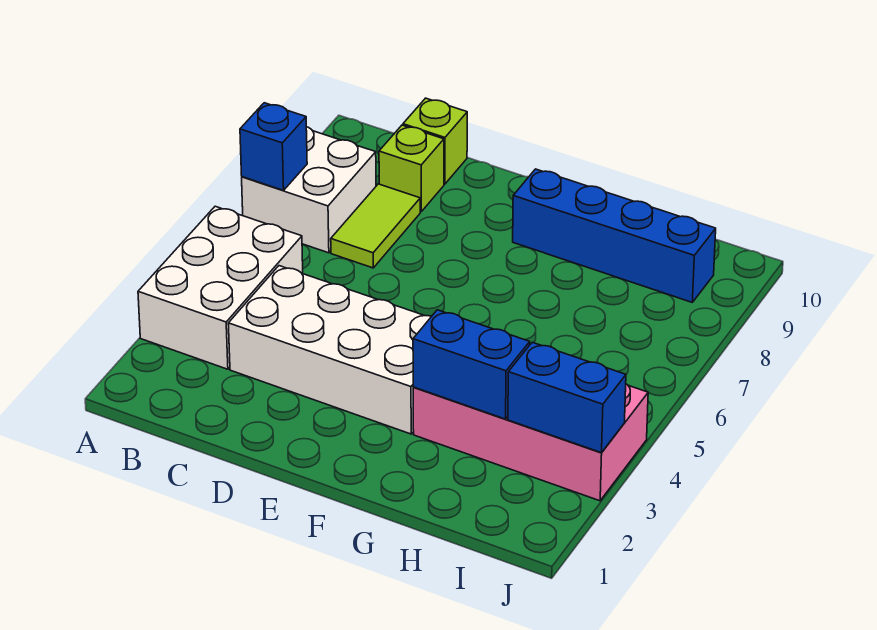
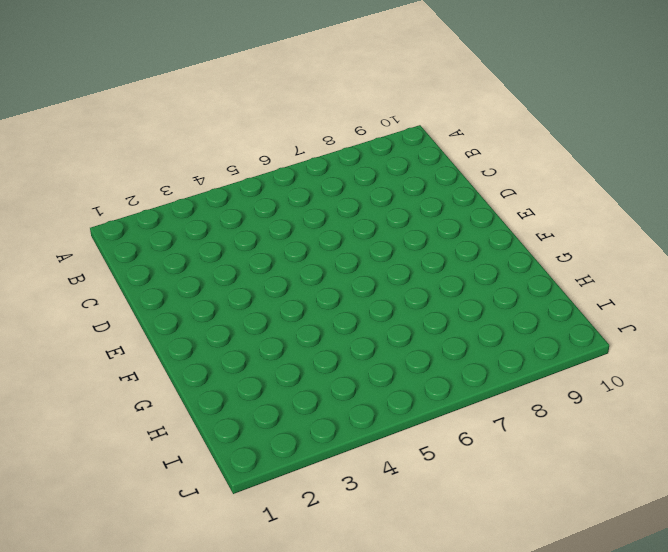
none -> white 2x3 brick [138,206,303,369]
none -> white 2x2 brick [242,127,376,253]

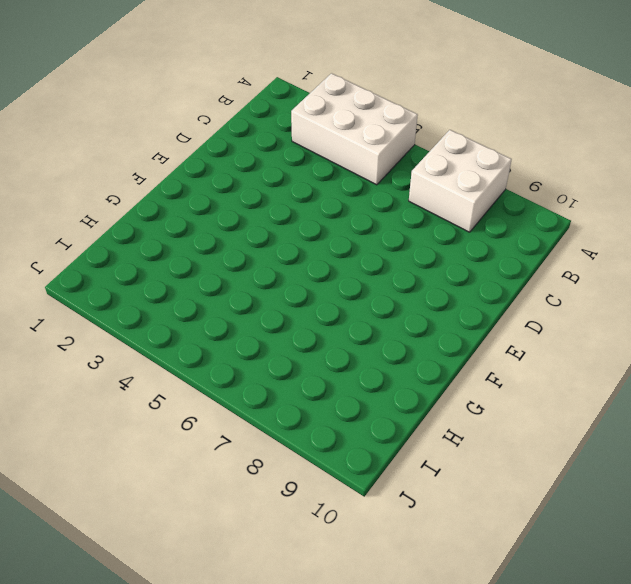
none -> white 2x4 brick [228,266,432,434]
none -> lime 1x2 tile [331,184,420,268]

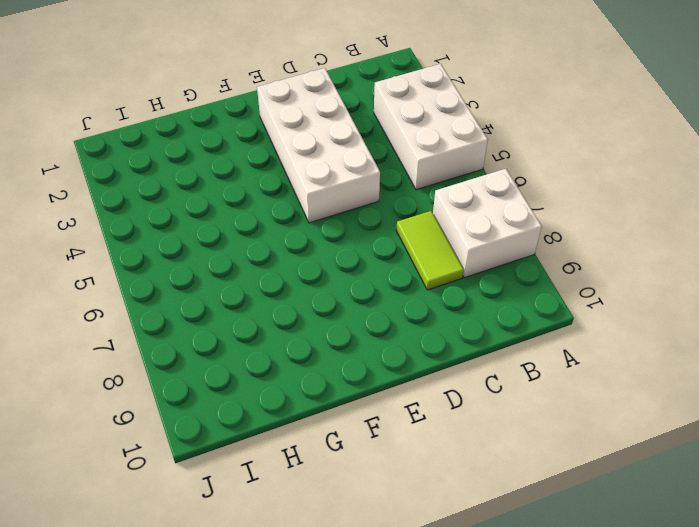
white 2x4 brick [257,68,380,223] -> white 2x4 brick turned to [228,266,432,434]
none -> lime 1x1 brick [379,125,444,212]
none -> lime 1x1 brick [403,98,467,184]

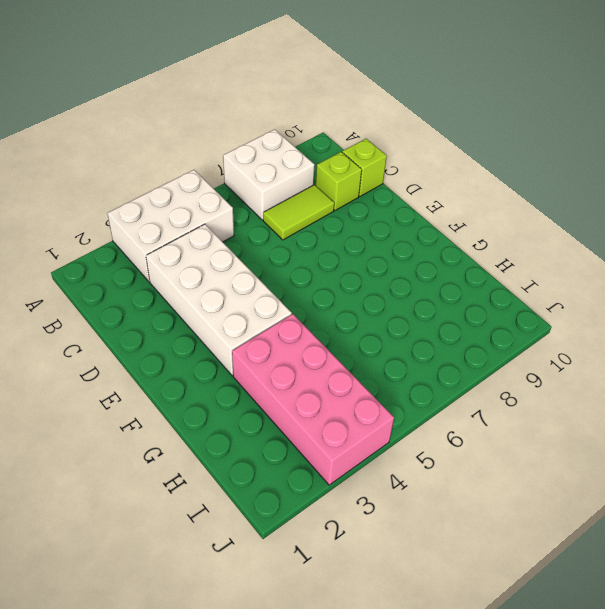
none -> blue 1x4 brick [513,169,716,302]
none -> blue 1x1 brick [240,103,307,190]

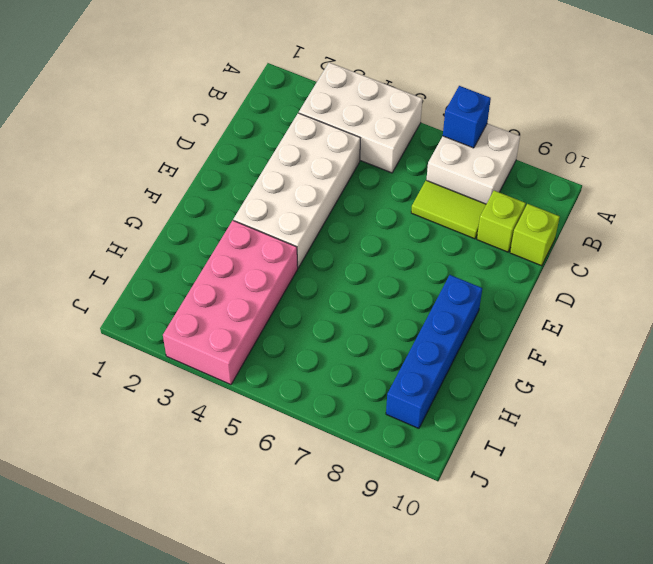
none -> blue 1x2 brick [413,310,530,419]
none -> blue 1x2 brick [508,342,626,453]

